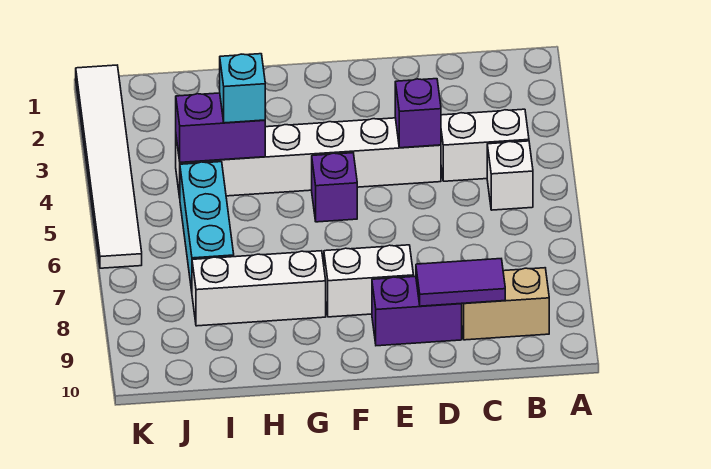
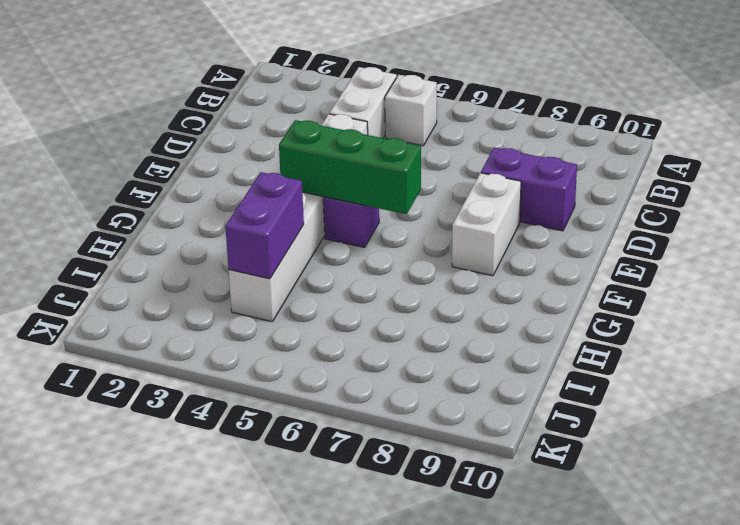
purple 1x2 brick [481,148,577,231] -> purple 1x2 brick turned to [372,276,462,346]
green 1x3 brick [279,120,421,214] -> none
none -> tan 1x2 brick [461,268,549,340]
none -> white 1x3 brick [192,251,326,326]
none -> cyan 1x3 brick [180,162,234,291]

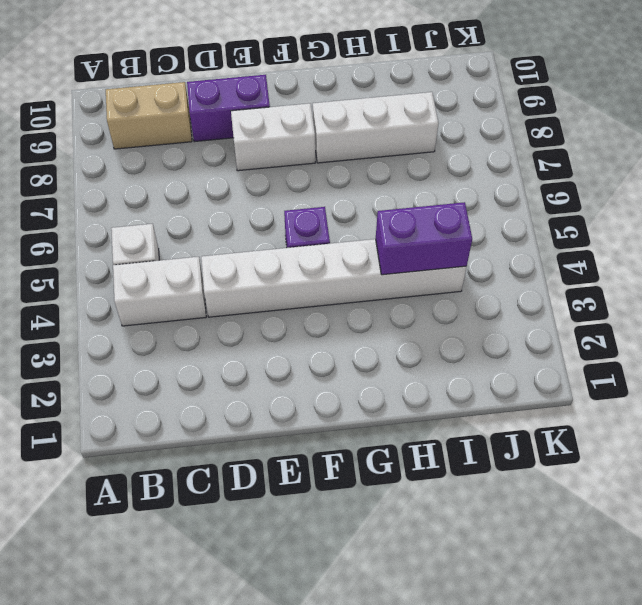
none -> cyan 1x3 brick [180,162,234,291]
none -> white 1x6 tile [76,65,142,268]
none -> purple 1x2 tile [416,259,505,306]

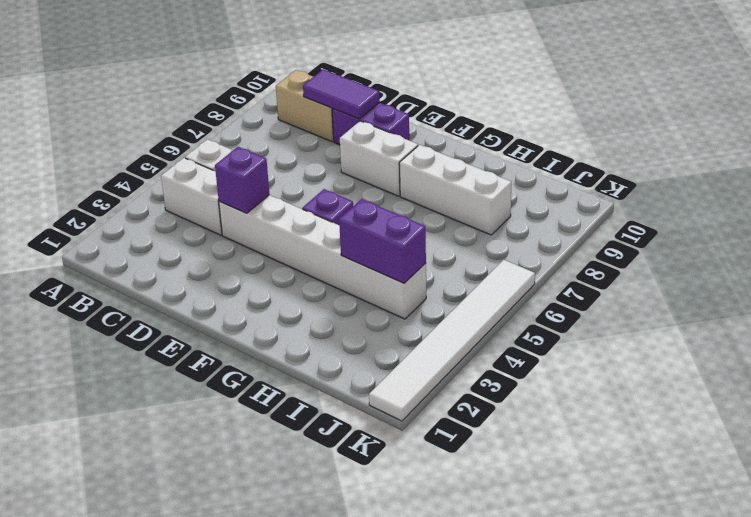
none -> cyan 1x3 brick [180,162,234,291]
none -> cyan 1x1 brick [220,54,265,123]

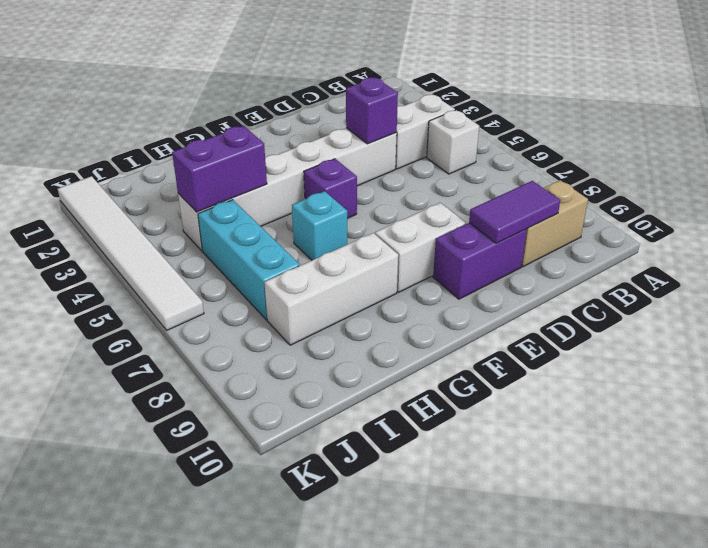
cyan 1x1 brick [292,191,347,260] -> cyan 1x1 brick moved to [220,54,265,123]

